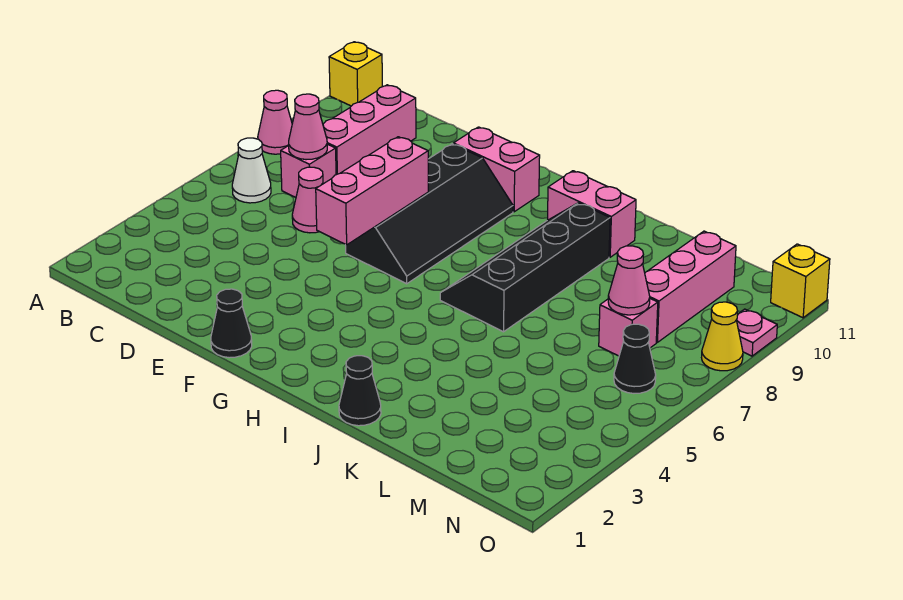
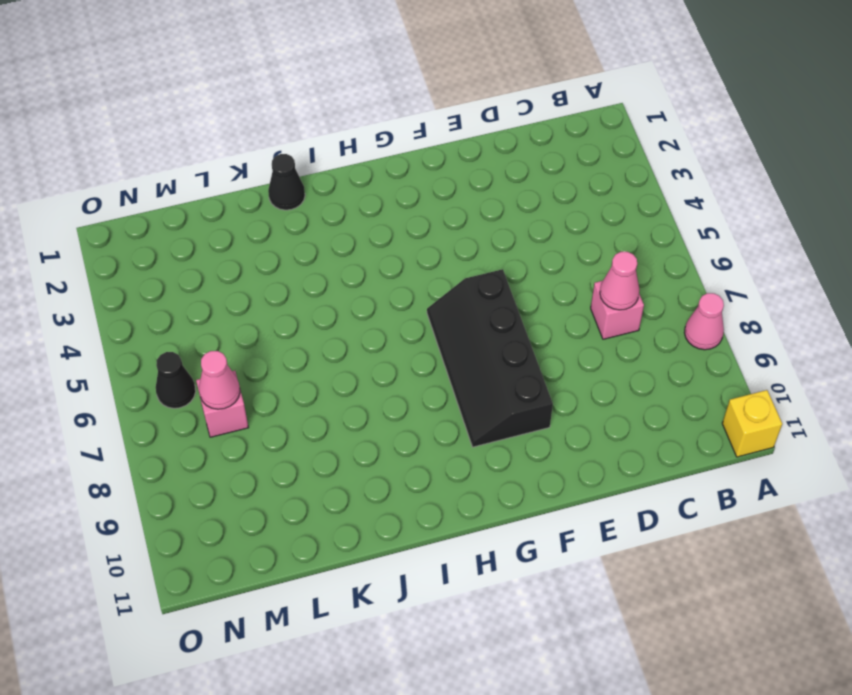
none -> white 1x1 cone [232,138,271,203]
none -> pink 1x3 brick [323,85,416,175]
none -> pink 1x1 cone [292,167,323,233]

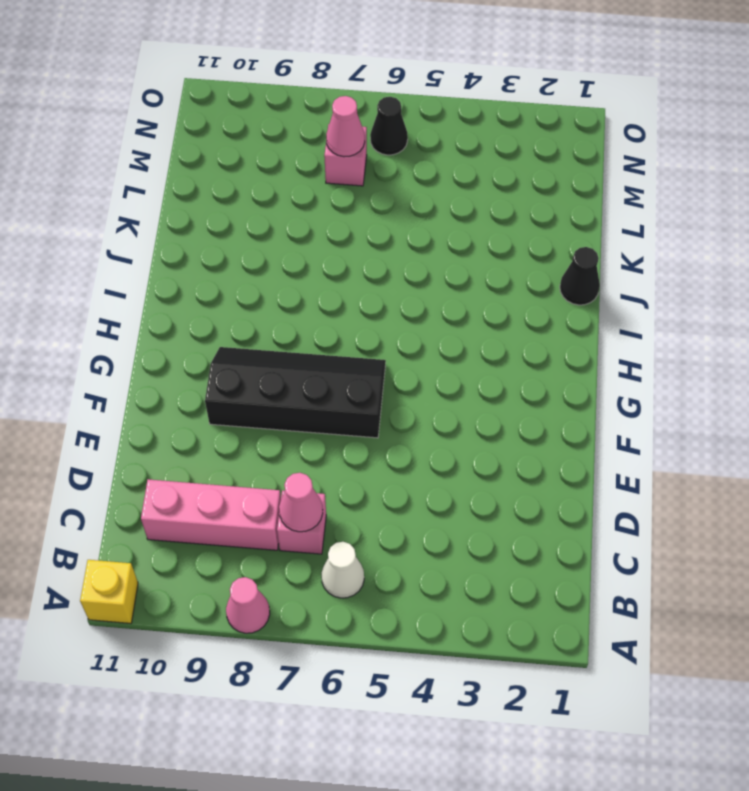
none -> pink 1x1 cone [292,167,323,233]
none -> black 1x1 cone [211,289,252,358]
none -> pink 1x2 brick [453,127,540,212]

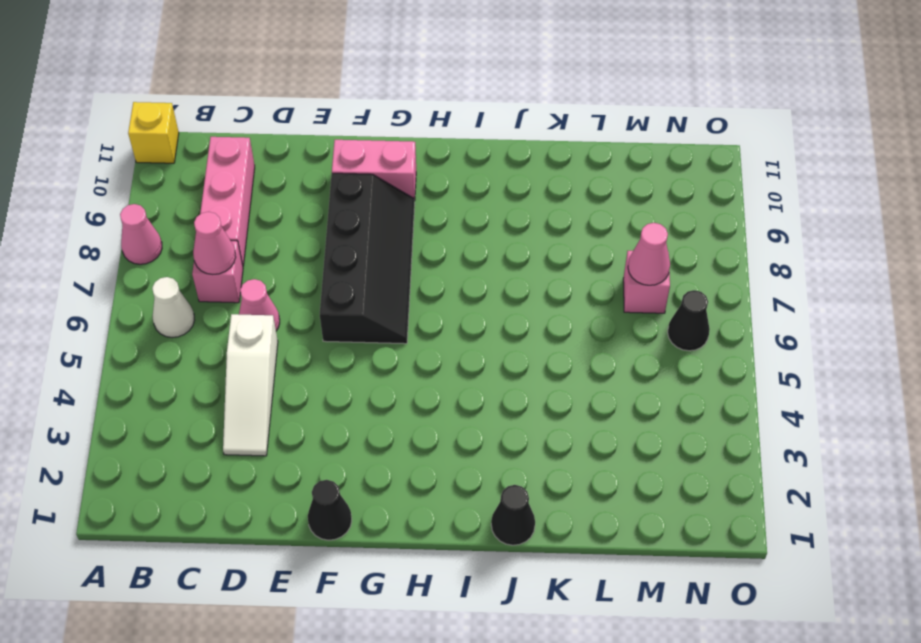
white 1x3 slope [223,314,278,456] -> none
none -> black 2x4 slope [440,203,610,332]
none -> pink 1x2 brick [548,171,636,257]
none -> pink 1x3 brick [645,231,736,342]

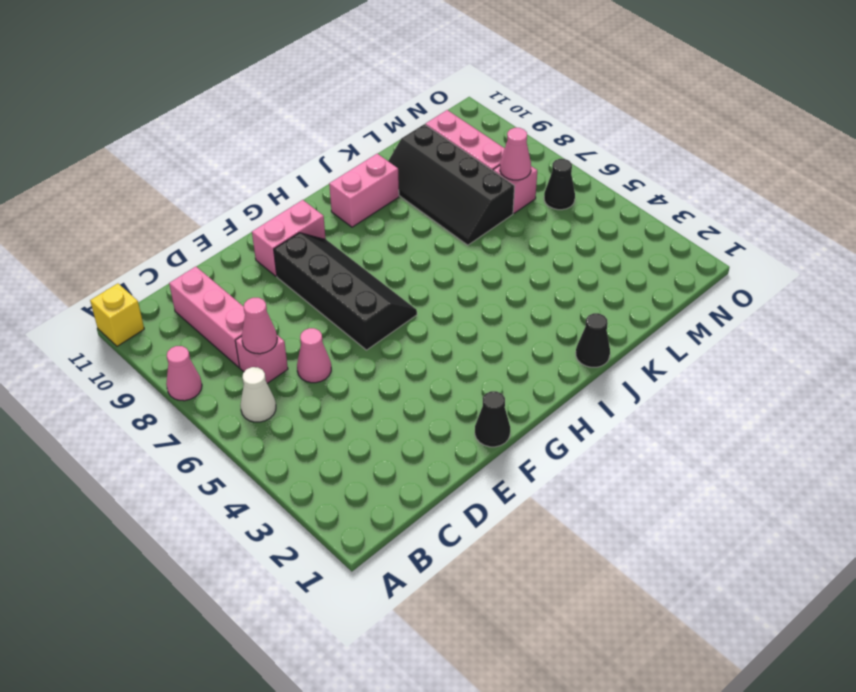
black 2x4 slope [388,124,515,245] -> black 2x4 slope moved to [440,203,610,332]
none -> yellow 1x1 cone [702,302,743,371]
none -> pink 1x1 plate [737,309,777,356]
none -> yellow 1x1 brick [771,244,830,318]

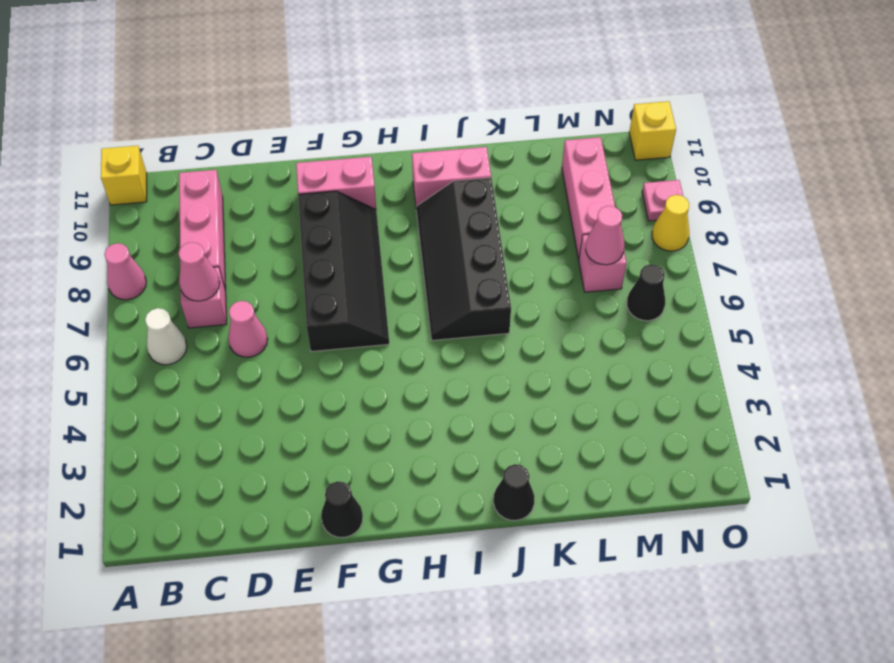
none -> pink 1x3 brick [316,137,428,245]

